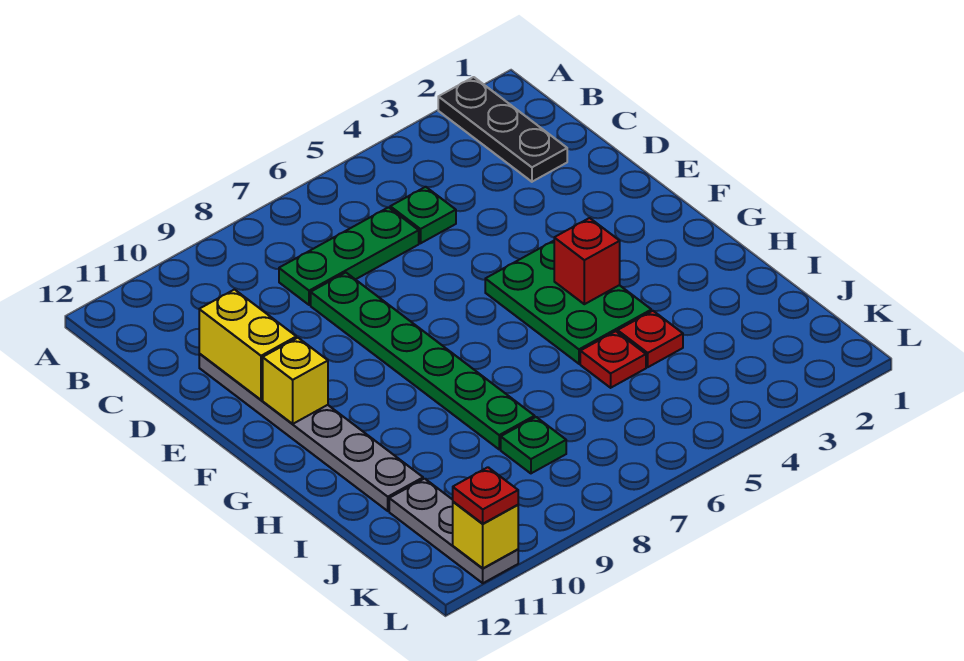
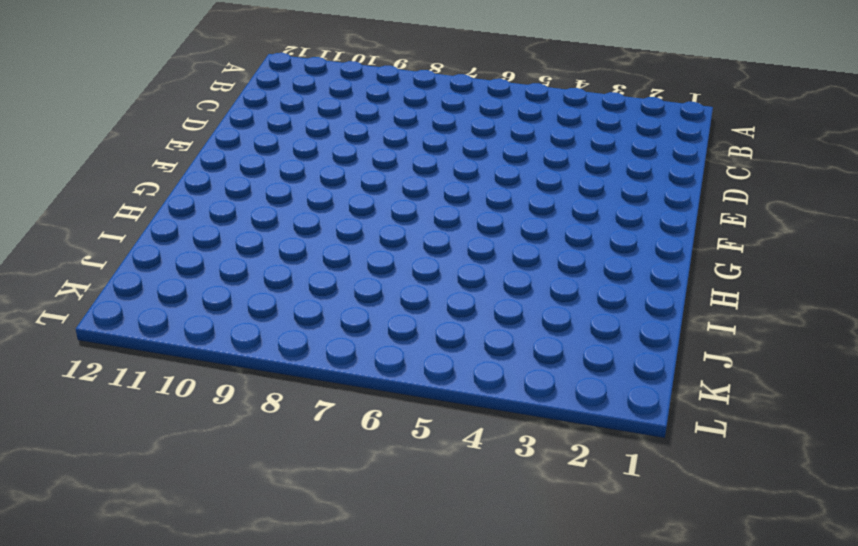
none -> black 1x3 plate [438,77,567,182]
none -> green 1x1 plate [390,187,456,243]
none -> green 1x3 plate [279,207,419,305]

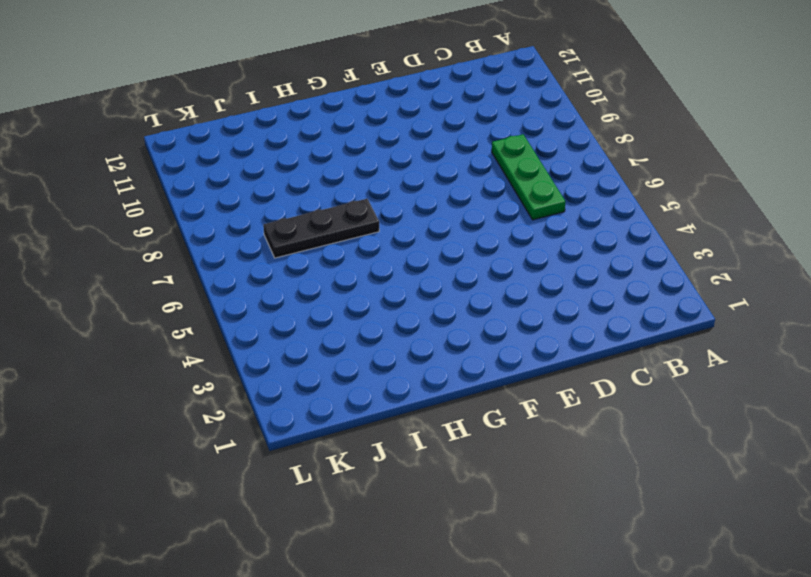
black 1x3 plate [263,199,379,258] -> black 1x3 plate moved to [438,77,567,182]
none -> green 1x1 plate [390,187,456,243]
none -> green 1x6 plate [311,273,535,449]
none -> grey 1x6 plate [199,354,423,511]

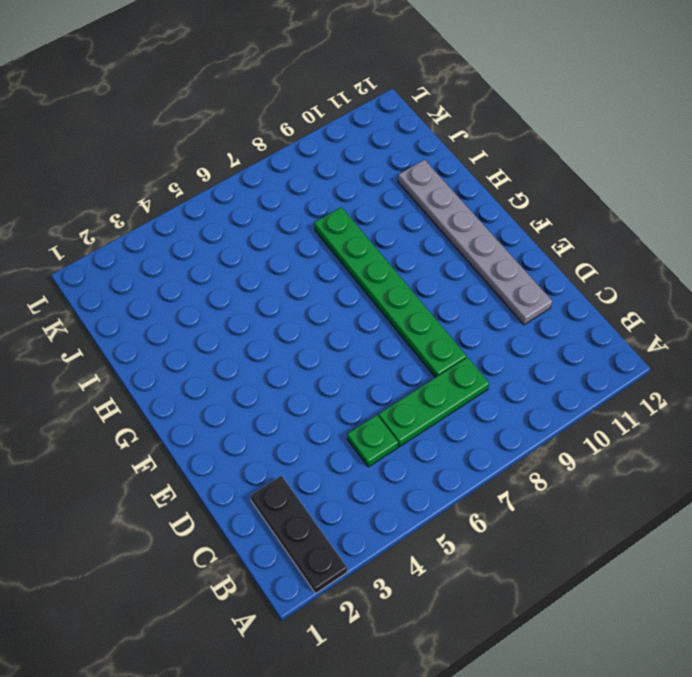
none -> green 2x3 plate [485,241,651,364]
none -> red 1x1 plate [618,311,683,367]
none -> red 1x1 plate [580,331,646,388]

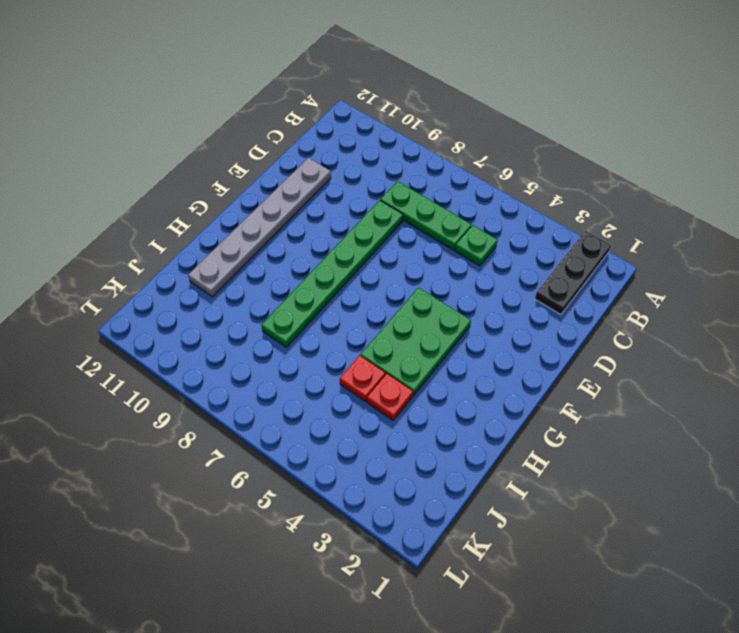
none -> green 1x1 plate [501,417,566,473]
none -> grey 1x3 plate [389,479,518,583]
none -> yellow 1x2 brick [199,290,296,400]

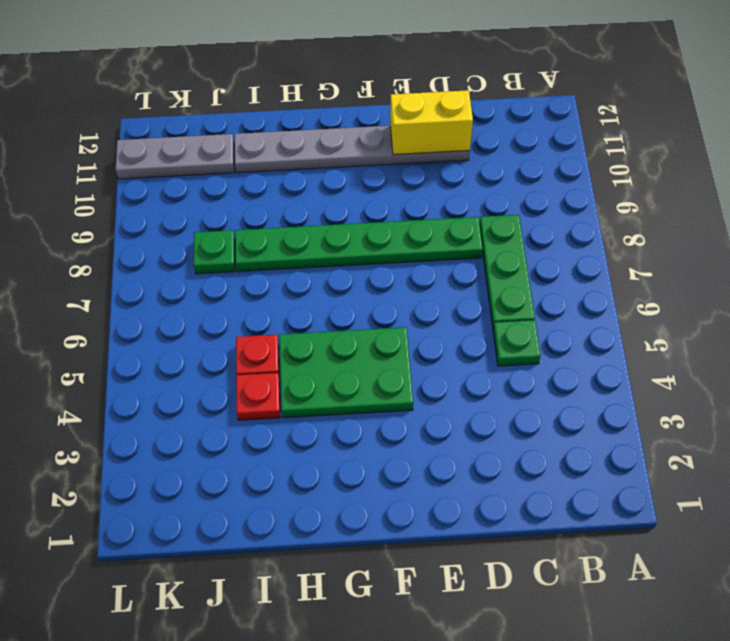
none -> black 1x3 plate [438,77,567,182]
none -> yellow 1x1 brick [263,338,328,424]
none -> red 1x1 brick [554,218,620,304]

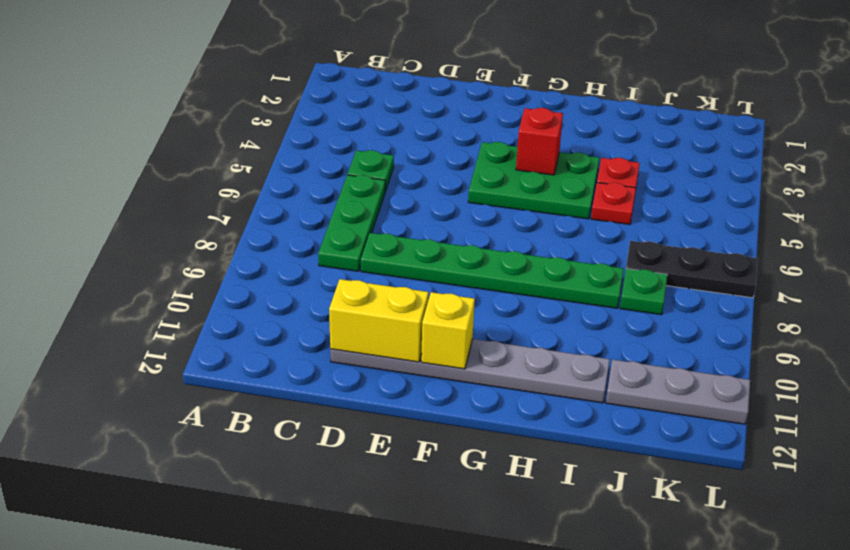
black 1x3 plate [626,241,757,298] -> black 1x3 plate moved to [438,77,567,182]
none -> yellow 1x1 brick [453,502,518,568]
none -> red 1x1 plate [453,467,518,524]

